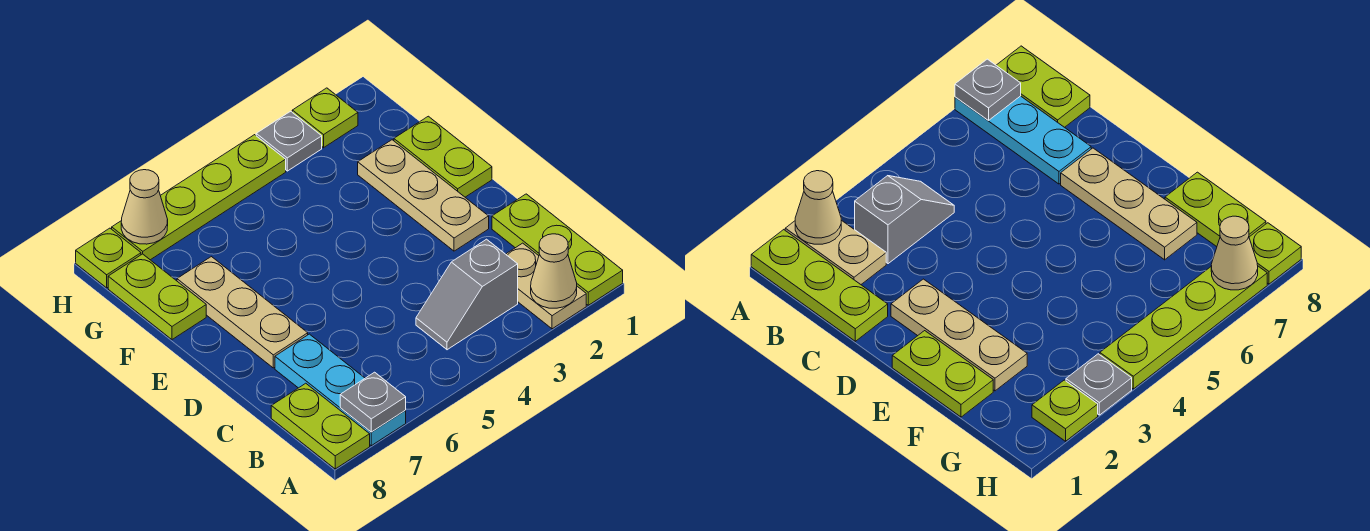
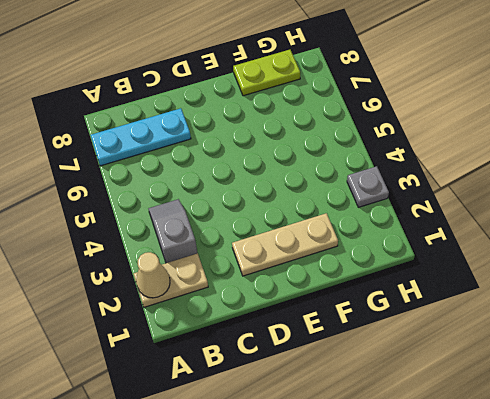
none -> lime 1x3 plate [492,194,623,305]
none -> lime 1x2 plate [271,383,370,469]
none -> tan 1x3 plate [177,257,308,368]

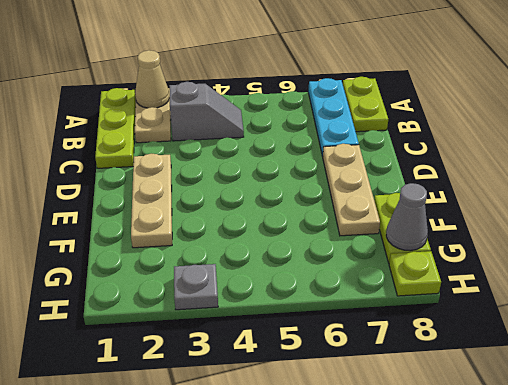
grey 1x1 cone [386,183,428,251] -> none
none -> lime 1x2 plate [394,116,492,197]
none -> lime 1x1 plate [292,88,358,148]
none -> lime 1x4 plate [112,135,286,260]

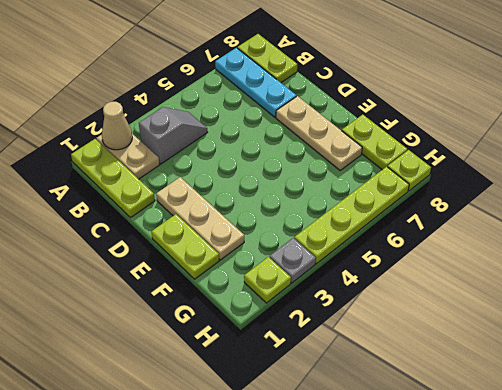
none -> grey 1x1 plate [340,372,406,432]
none -> tan 1x1 cone [121,170,168,244]

